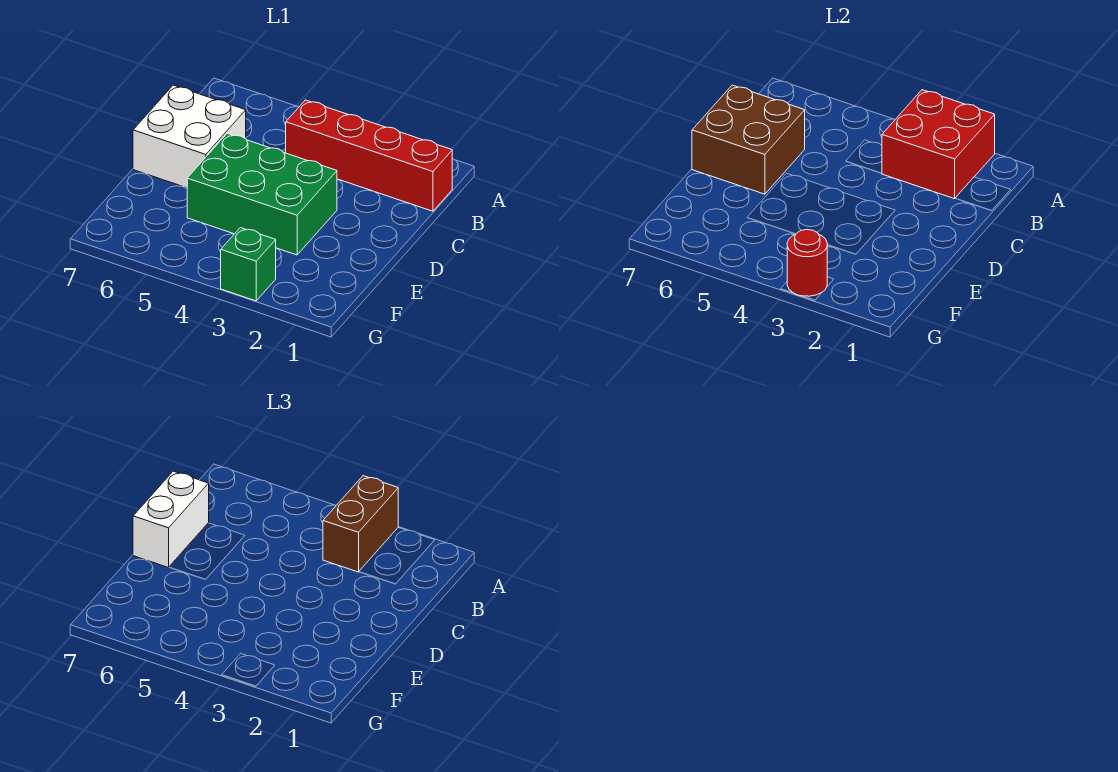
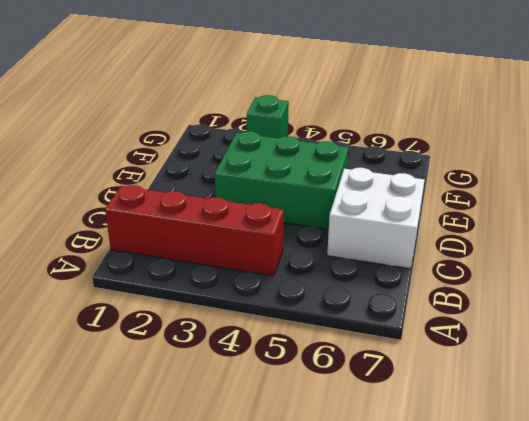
none -> red 2x2 brick [882,90,995,199]
none -> brown 2x2 brick [692,85,805,194]

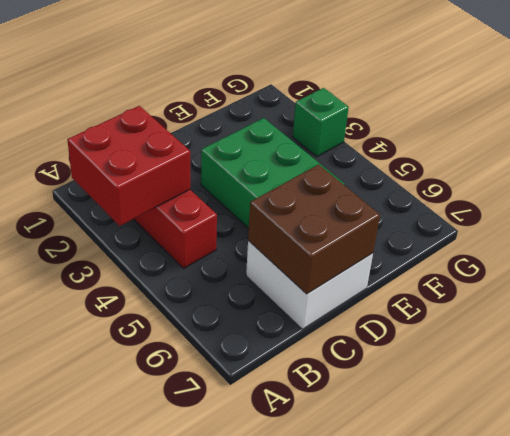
none -> red 1x1 round brick [787,230,827,296]
none -> brown 1x2 brick [323,476,398,572]

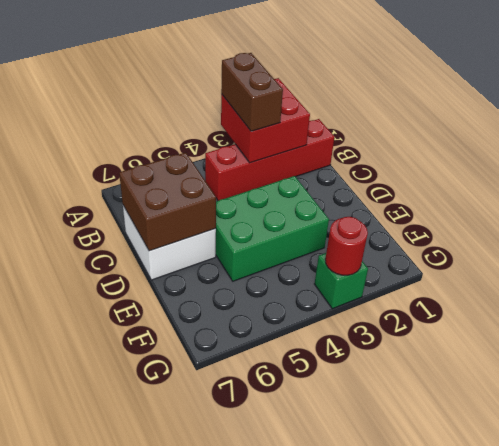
none -> white 1x2 brick [133,471,209,568]

